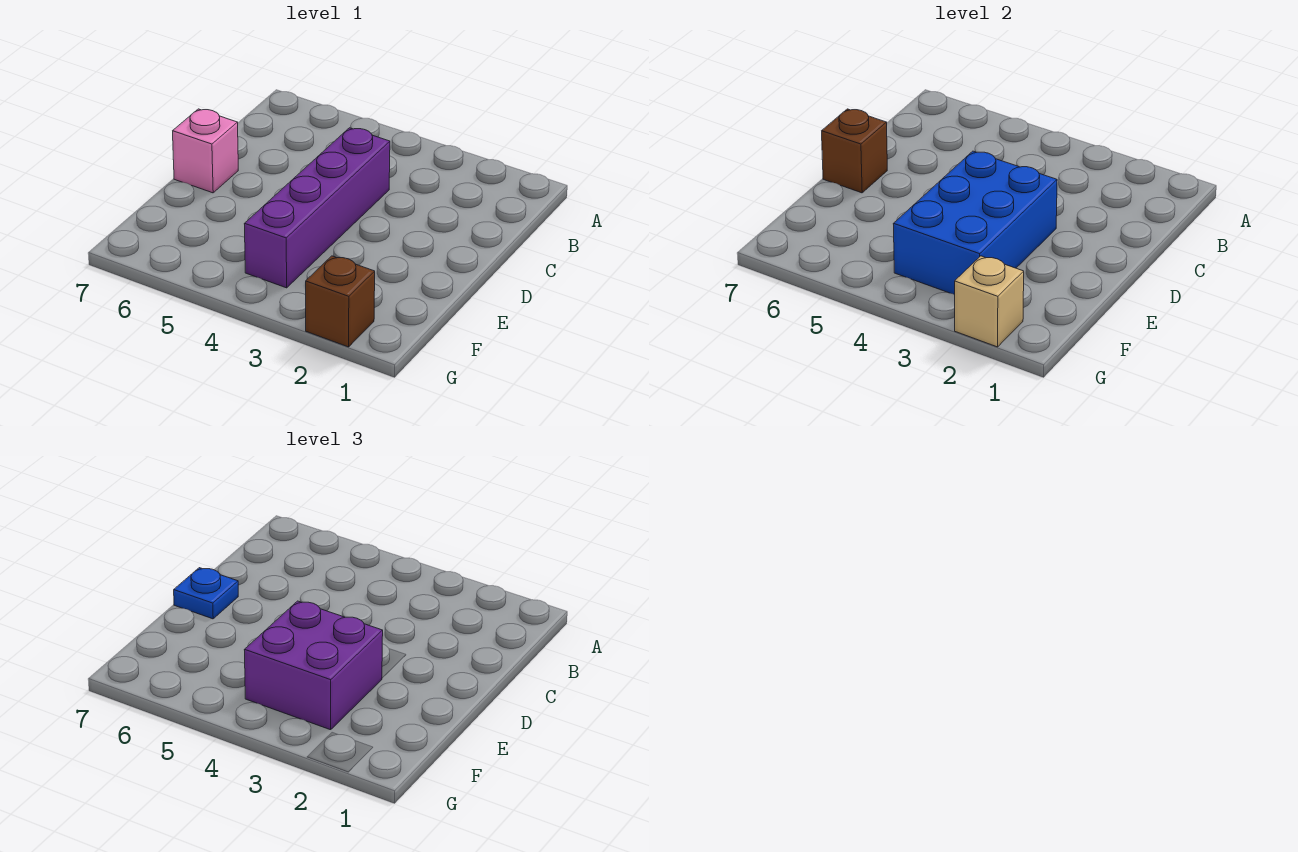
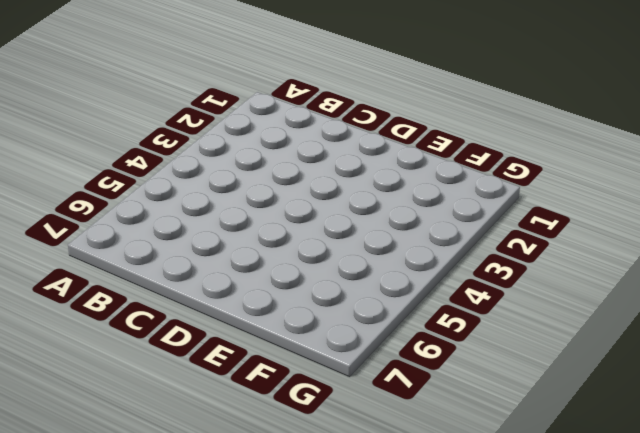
none -> purple 1x4 brick [244,128,390,288]
none -> pink 1x1 brick [173,109,238,193]

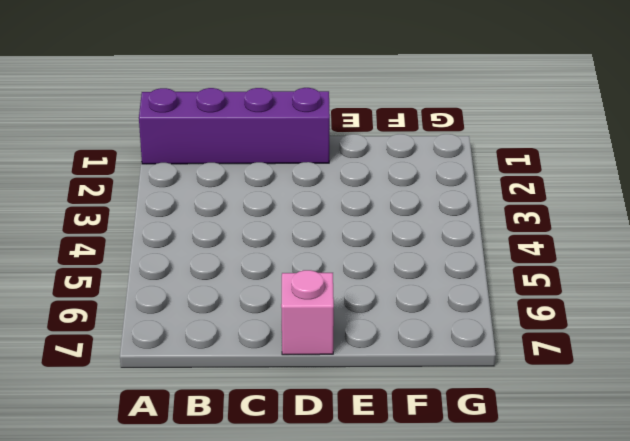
purple 1x4 brick [139,88,330,164] -> purple 1x4 brick moved to [244,128,390,288]
none -> brown 1x1 brick [306,256,375,347]
none -> blue 2x3 brick [893,151,1057,295]

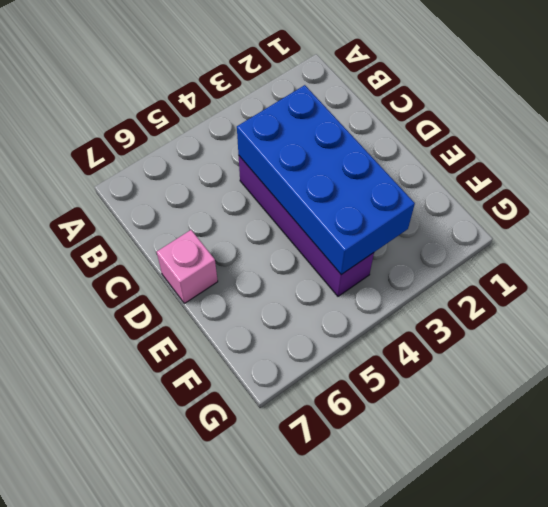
blue 2x4 brick [237,85,415,275] -> blue 2x3 brick [893,151,1057,295]
none -> brown 1x1 brick [306,256,375,347]
none -> brown 1x1 brick [822,109,887,193]

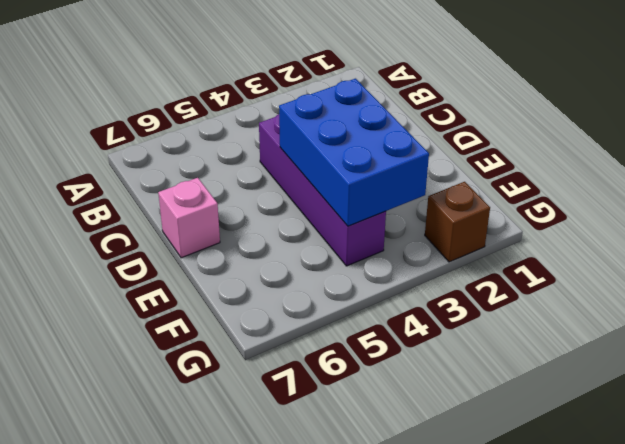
none -> brown 1x1 brick [822,109,887,193]
none -> tan 1x1 brick [955,256,1024,347]

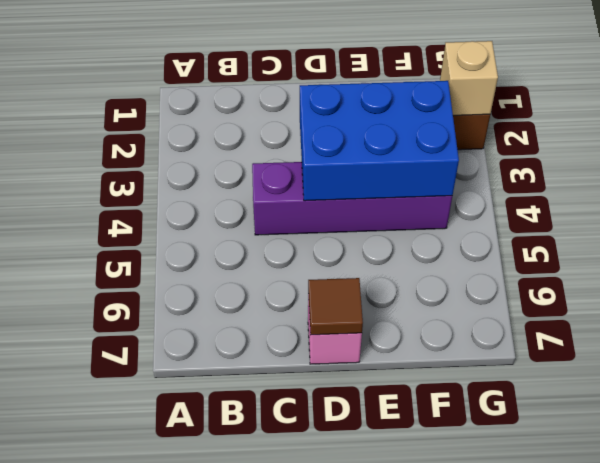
brown 1x1 tile [308,278,363,335] -> brown 1x1 brick [822,109,887,193]
none -> blue 1x1 plate [174,568,238,619]
none -> purple 2x2 brick [244,601,383,730]

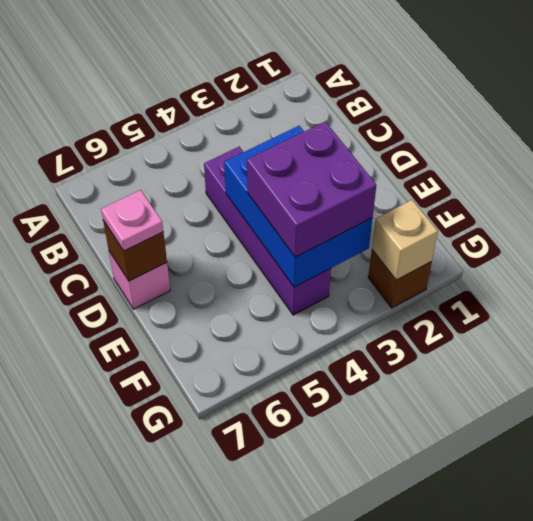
pink 1x1 plate [101,190,163,251] -> blue 1x1 plate [174,568,238,619]

